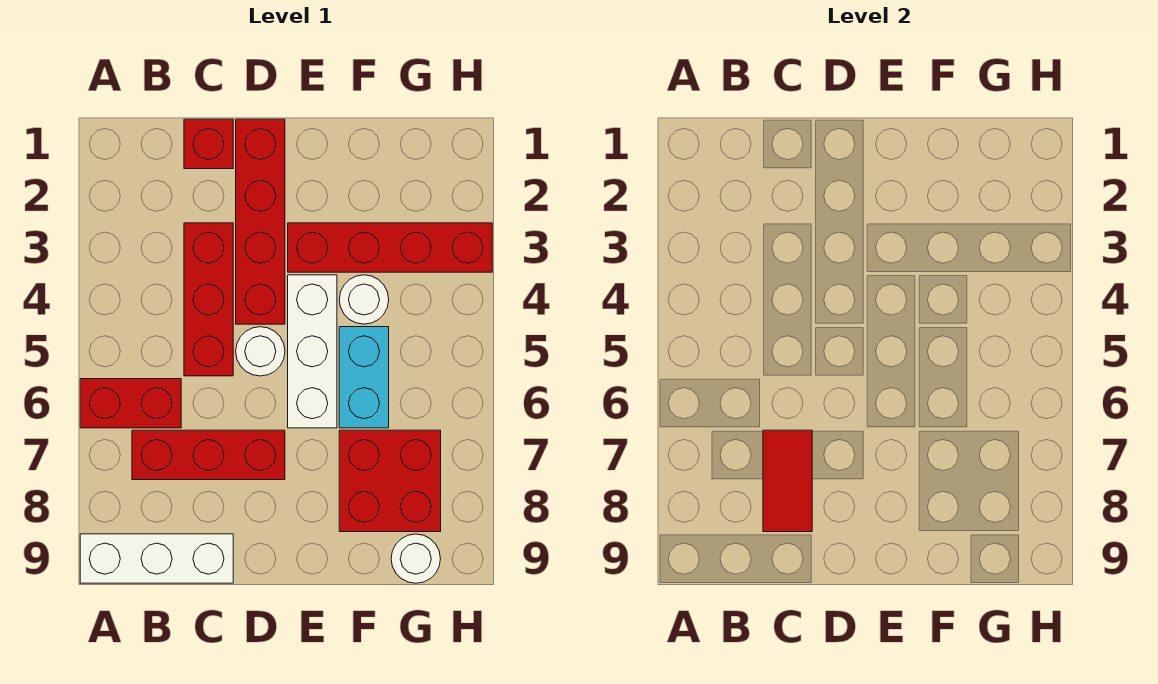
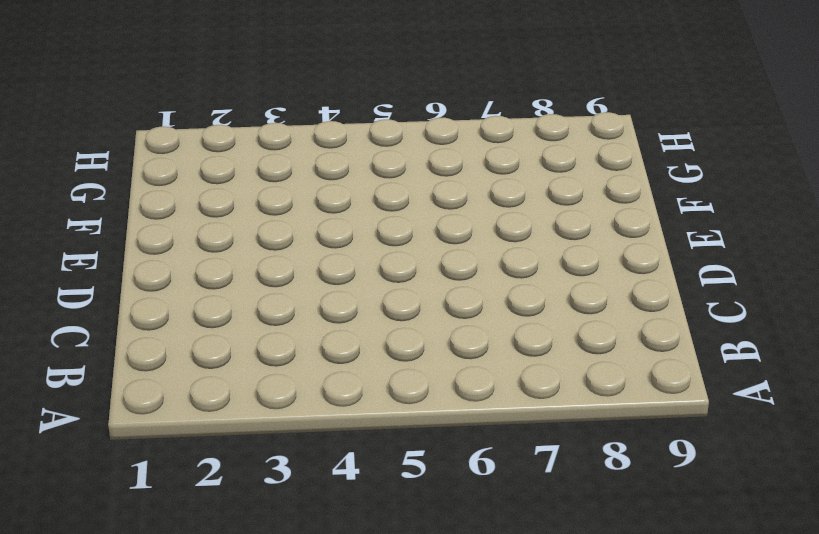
none -> red 1x2 brick [80,379,181,428]
none -> white 1x3 brick [80,534,233,583]
none -> red 1x3 brick [132,430,285,480]

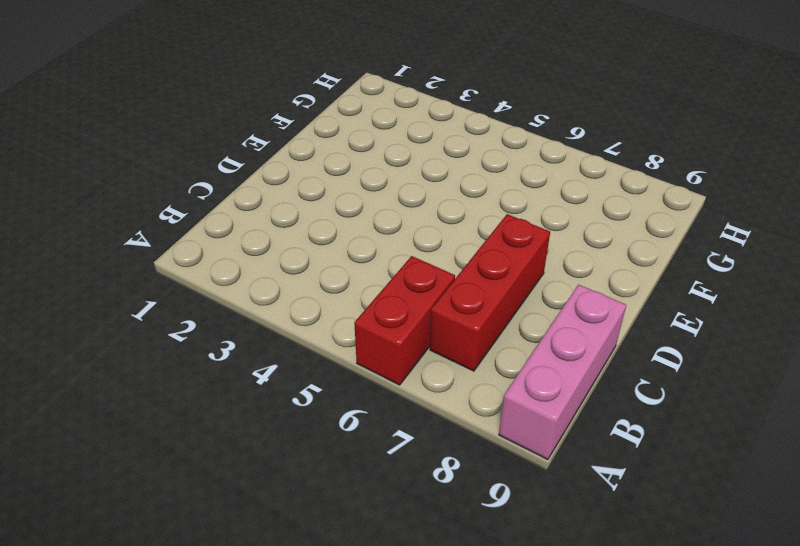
pink 1x3 brick [499,285,626,460] -> white 1x3 brick [80,534,233,583]
none -> red 1x1 brick [184,119,233,169]
none -> red 1x3 brick [184,223,233,376]
none -> red 1x4 brick [236,119,285,324]

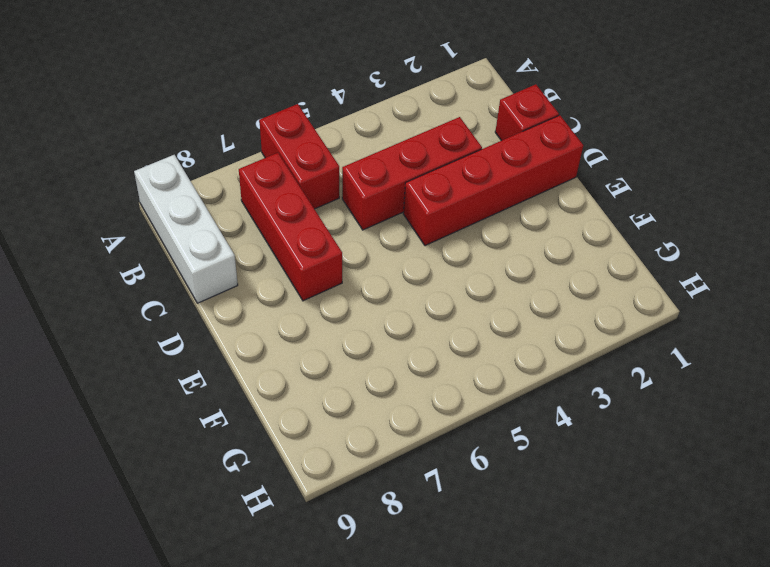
none -> white 1x1 round brick [236,327,285,376]
none -> red 1x4 brick [288,223,492,272]
none -> white 1x3 brick [288,275,337,428]

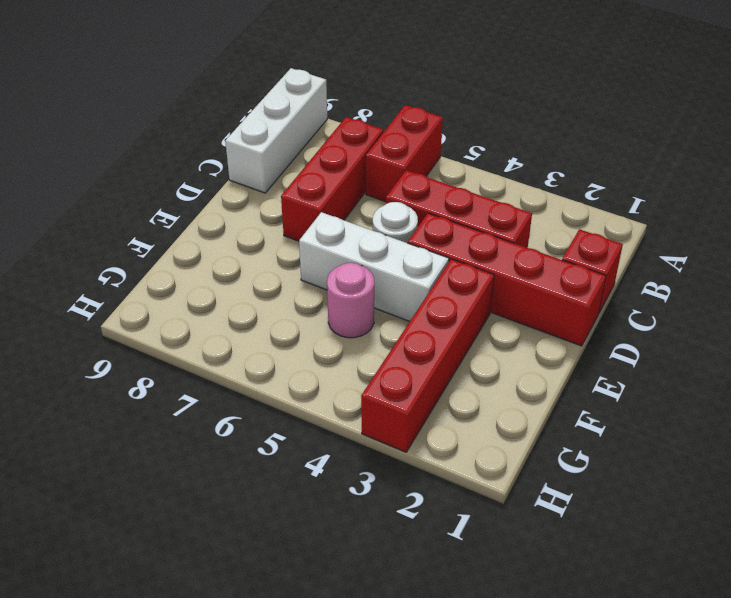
pink 1x1 round brick [327,263,374,338] -> cyan 1x2 brick [339,327,389,428]
none -> white 1x1 round brick [339,275,389,324]
none -> red 2x2 brick [339,430,441,532]
none -> white 1x1 round brick [391,534,441,583]

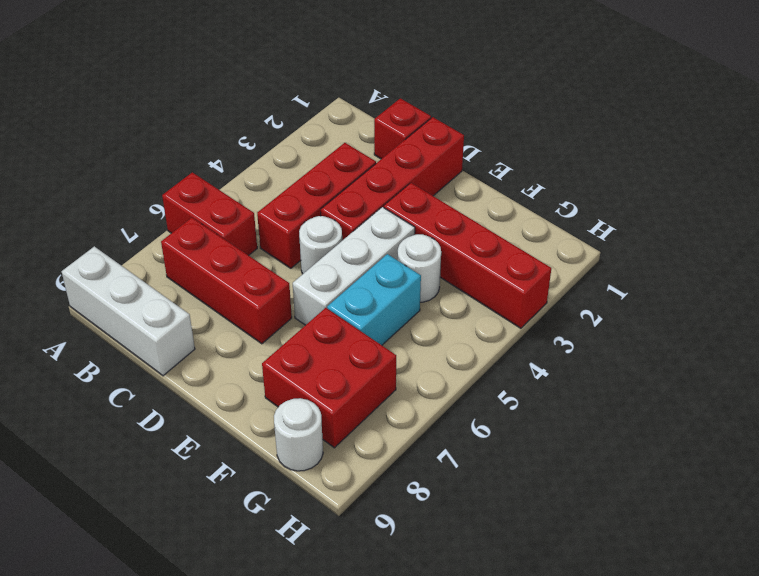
none -> red 1x2 tile [763,430,812,532]

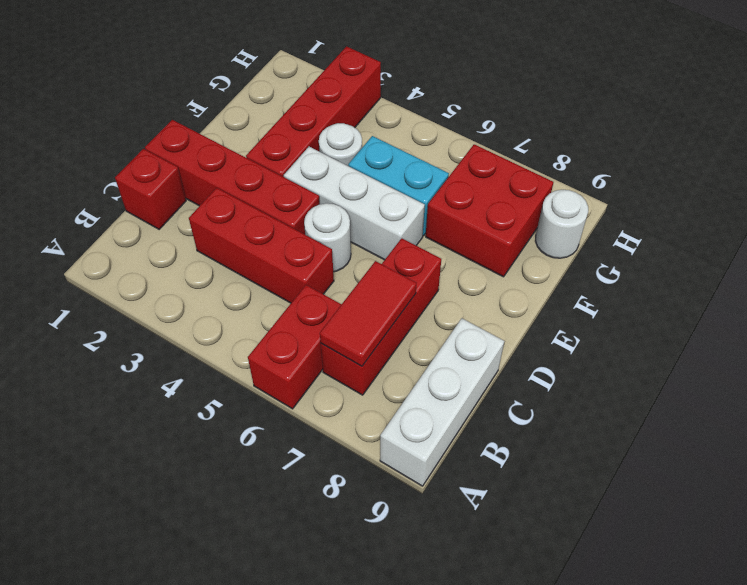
red 1x2 tile [320,261,416,366] -> red 1x2 tile turned to [763,430,812,532]

